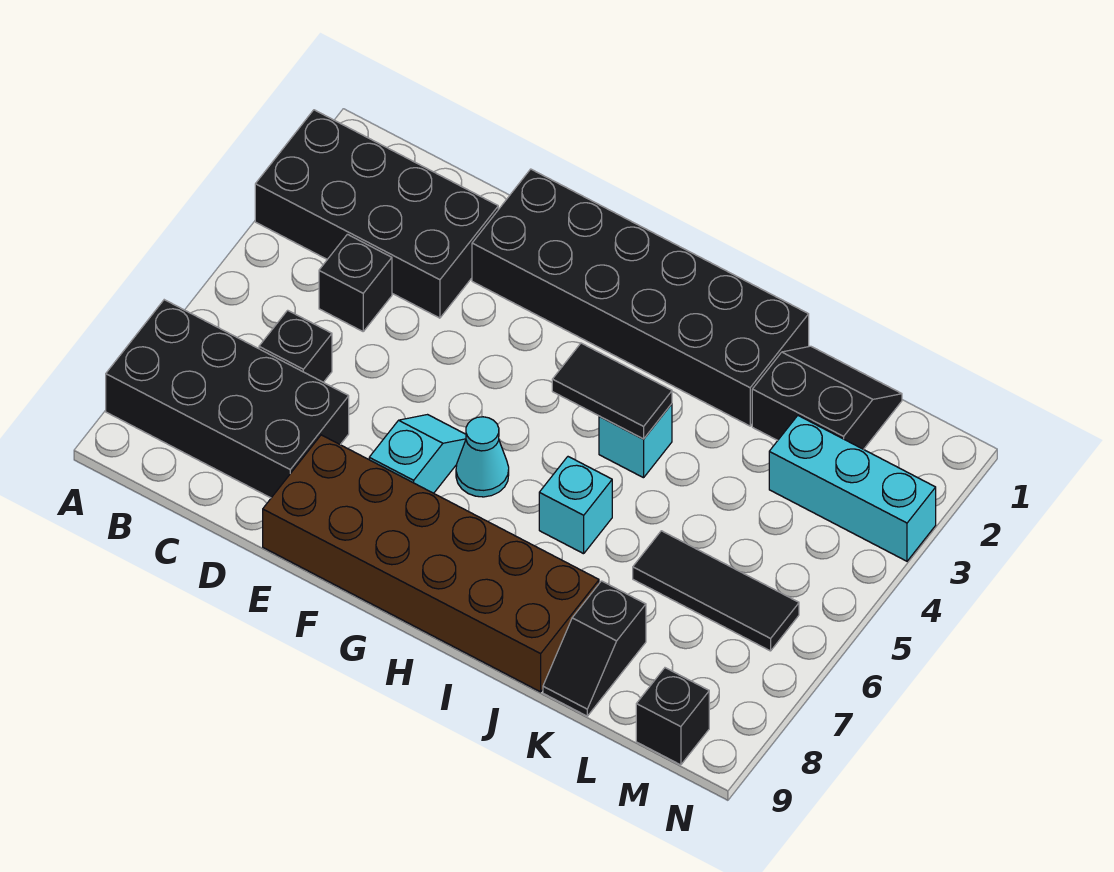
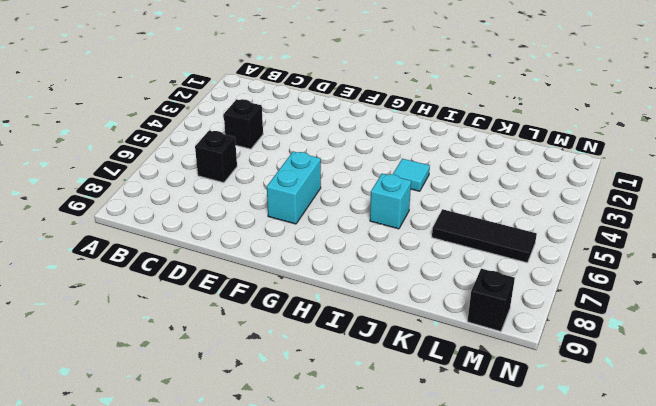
cyan 1x2 brick [267,151,321,224] -> cyan 1x2 slope [369,415,466,493]
cyan 1x1 tile [393,159,430,191] -> cyan 1x1 brick [599,404,672,478]
none -> black 2x4 brick [255,110,498,318]
none -> black 2x4 brick [106,300,349,498]
none -> black 2x6 brick [472,169,809,426]

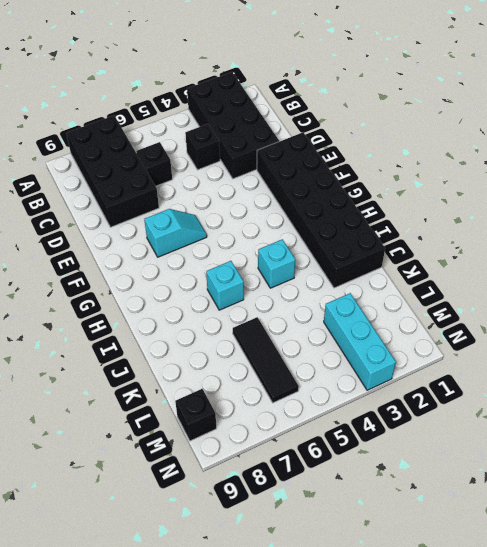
none -> brown 2x6 brick [263,435,599,692]
none -> cyan 1x1 cone [456,417,509,497]
none -> black 2x2 slope [752,346,902,449]

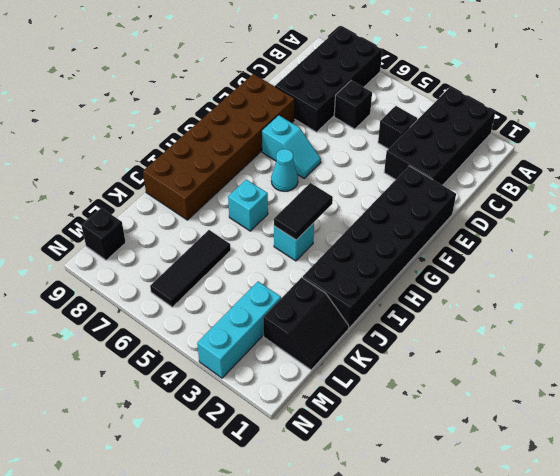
none -> black 1x2 slope [543,581,646,716]

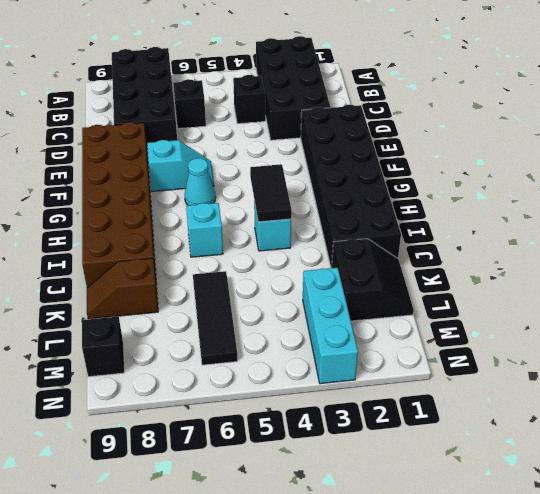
brown 1x2 slope [87,258,158,319] -> black 1x2 slope [543,581,646,716]

